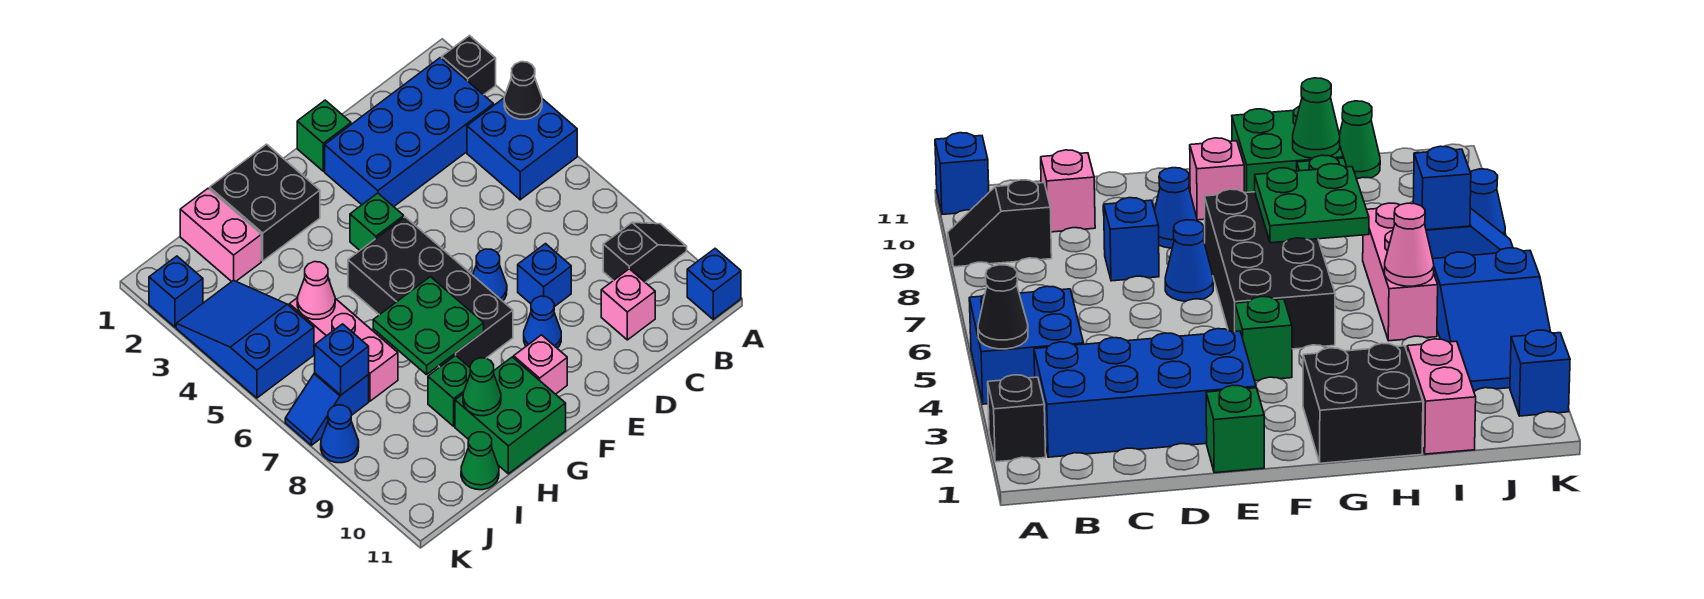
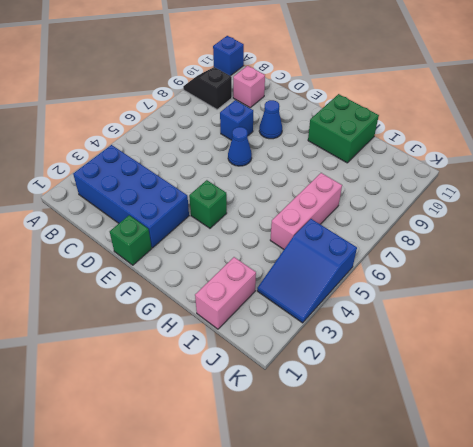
none -> black 1x1 brick [442,36,496,95]
none -> blue 2x2 brick [467,98,577,200]
none -> black 2x4 brick [348,217,513,367]

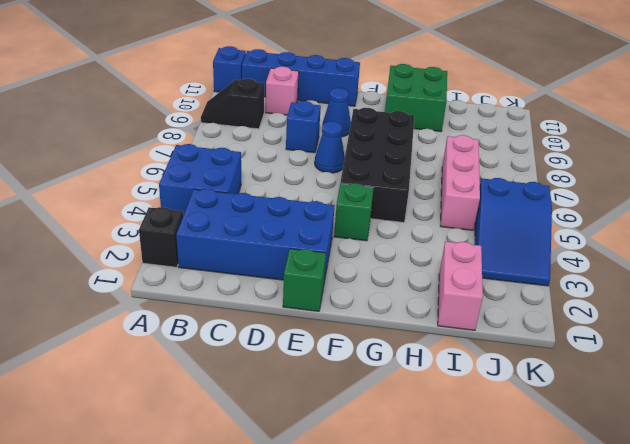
blue 1x4 brick [242,49,360,106] -> none
none -> pink 1x1 brick [514,335,567,394]
none -> black 2x2 brick [210,144,320,261]
none -> green 1x1 brick [428,355,470,426]

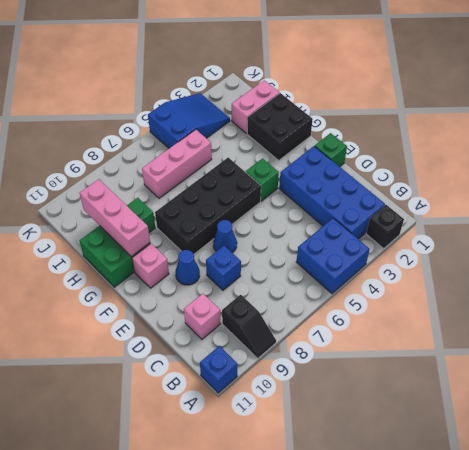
pink 1x3 brick [80,179,150,257] -> green 1x1 cone [463,358,501,416]
none -> green 1x1 cone [461,432,499,490]
none -> blue 1x2 slope [285,373,369,445]
none -> blue 1x1 brick [149,256,203,327]

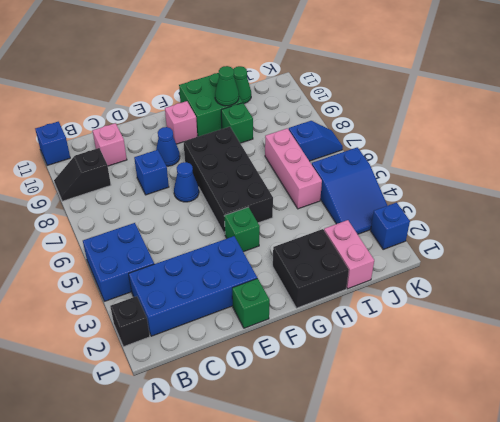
none -> blue 1x1 cone [321,405,359,463]
none -> black 1x1 cone [504,62,542,119]
none -> green 2x2 plate [373,277,484,375]

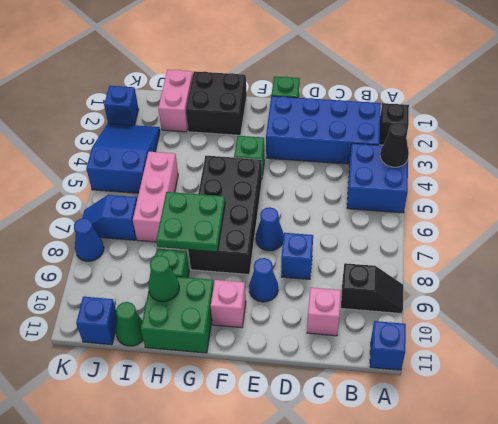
blue 1x1 brick [76,297,117,345] -> blue 1x1 brick moved to [315,324,369,395]
none -> pink 1x1 cone [297,262,335,319]

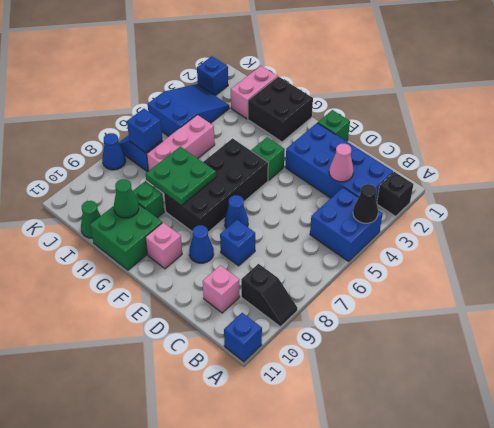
pink 1x1 cone [329,144,354,182] -> pink 1x1 cone moved to [297,262,335,319]

